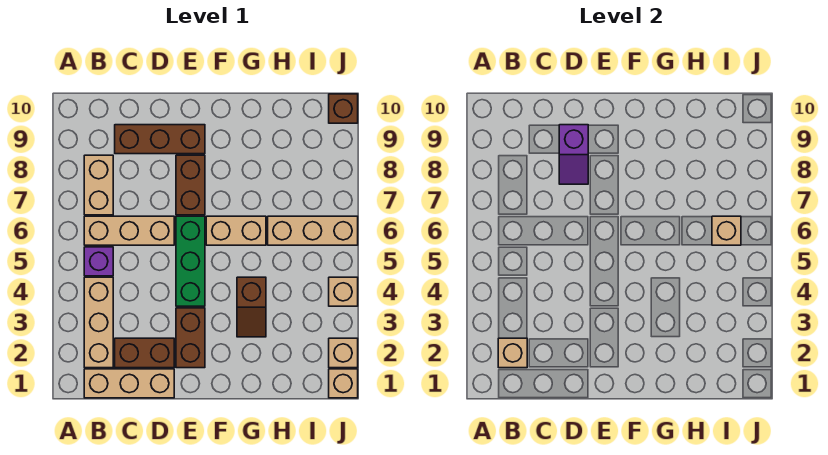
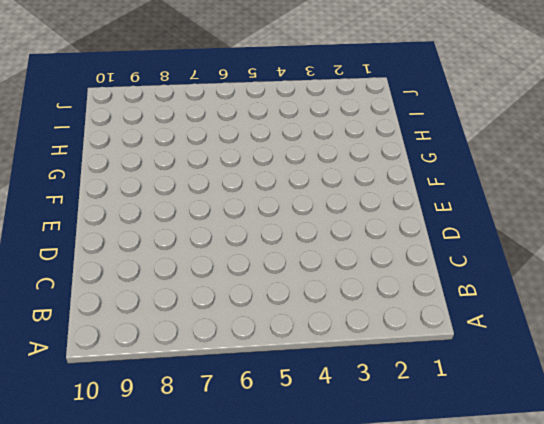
none -> tan 1x3 brick [84,369,174,398]
none -> tan 1x3 brick [84,277,113,368]
none -> purple 1x1 brick [84,247,113,276]

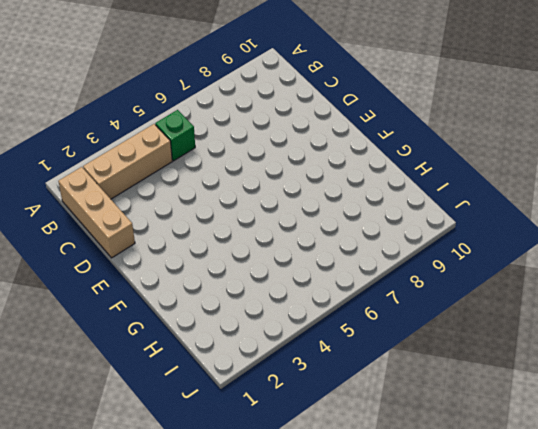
green 1x1 brick [155,110,195,161] -> purple 1x1 brick [84,247,113,276]
none -> tan 1x3 brick [84,216,174,245]
none -> tan 1x2 brick [84,155,113,215]
none -> brown 1x2 brick [115,338,174,368]

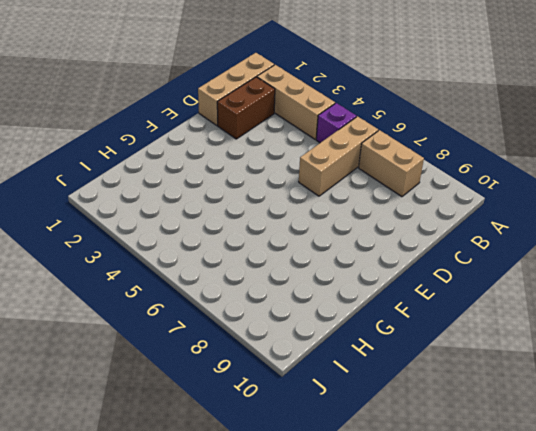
none -> brown 1x3 brick [115,125,205,154]
none -> brown 1x2 brick [176,308,205,368]
none -> green 1x3 brick [176,216,205,306]

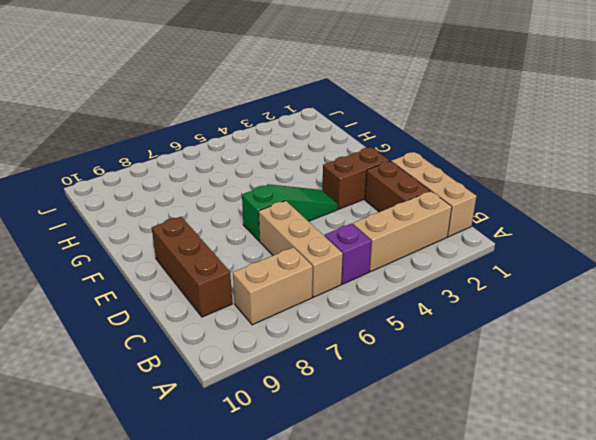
green 1x3 slope [242,184,338,241] -> green 1x3 brick [176,216,205,306]
none -> brown 1x2 brick [176,155,205,215]
none -> tan 1x2 brick [206,216,266,245]
none -> brown 1x2 slope [237,277,266,337]

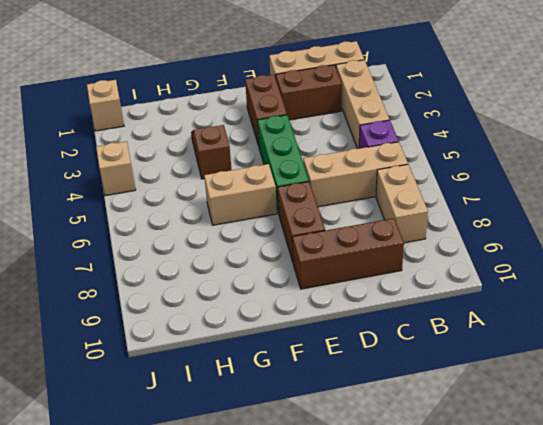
none -> tan 1x3 brick [268,216,358,245]
none -> tan 1x1 brick [329,338,358,368]
none -> brown 1x1 brick [329,94,358,123]

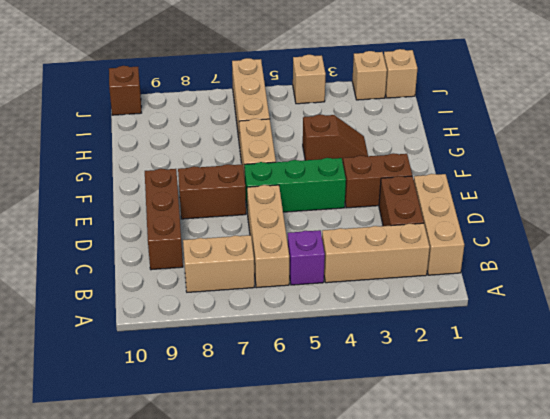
none -> tan 1x1 brick [498,338,527,368]
none -> purple 1x2 slope [559,125,588,184]
none -> tan 1x1 brick [712,216,741,245]

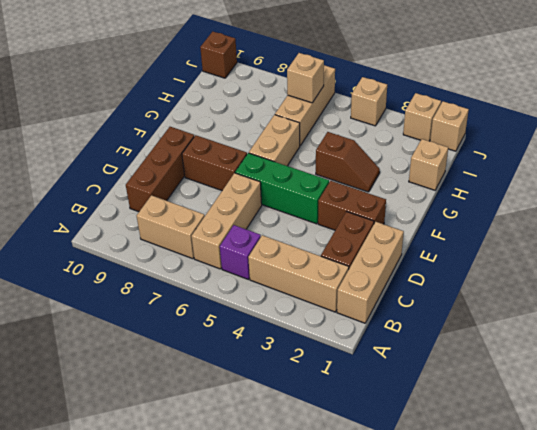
tan 1x1 brick [409,139,448,190] -> tan 1x1 brick moved to [498,338,527,368]
none -> purple 1x2 slope [559,125,588,184]

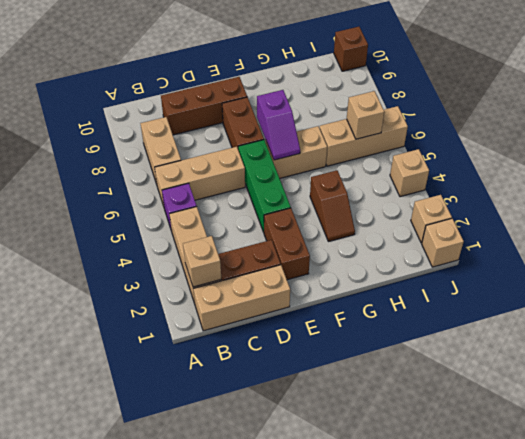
purple 1x2 slope [257,90,300,160] -> purple 1x2 slope moved to [559,125,588,184]

